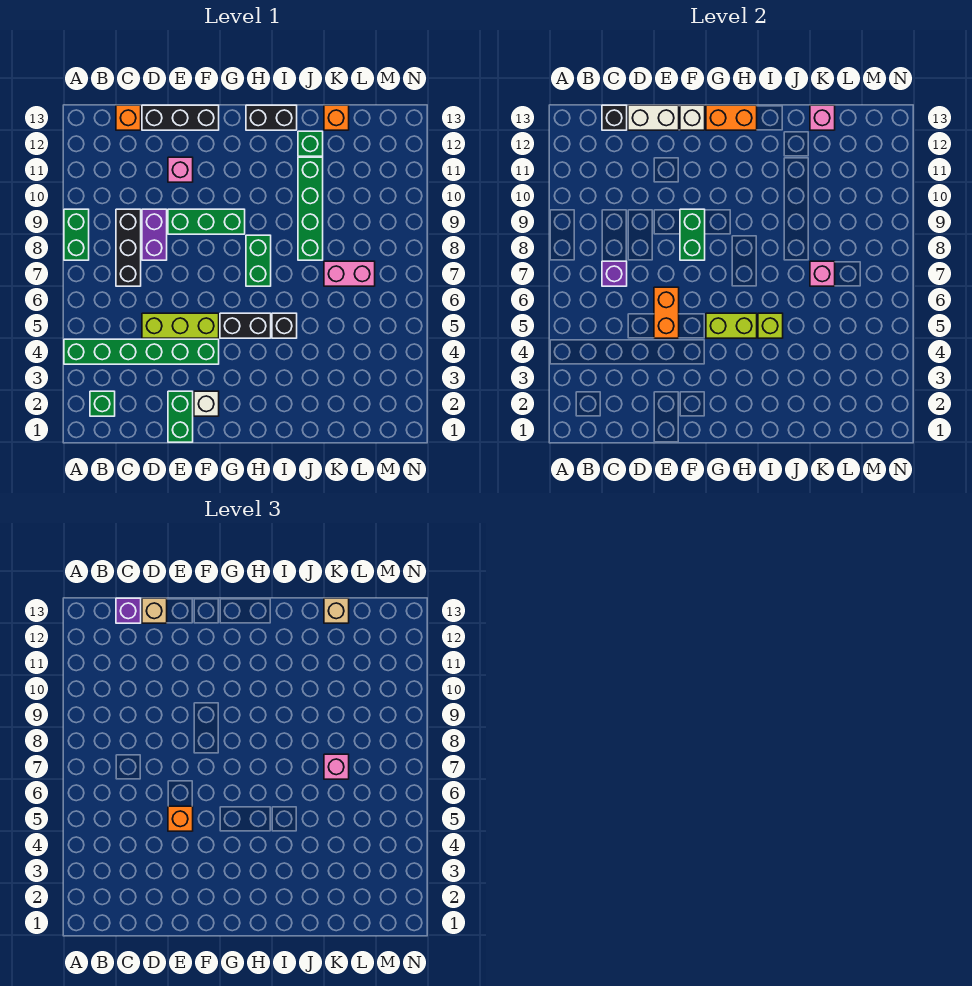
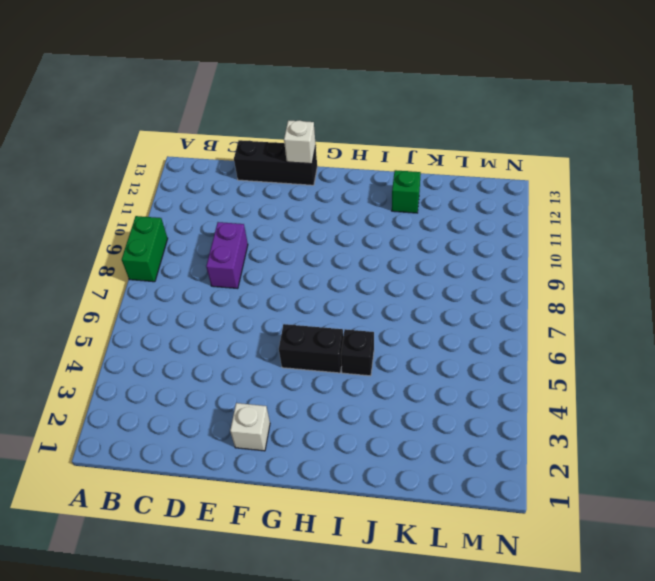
none -> green 1x6 brick [64,339,219,364]
none -> green 1x1 brick [90,391,115,416]
none -> black 1x3 brick [116,209,141,286]
none -> orange 1x1 brick [116,105,141,130]

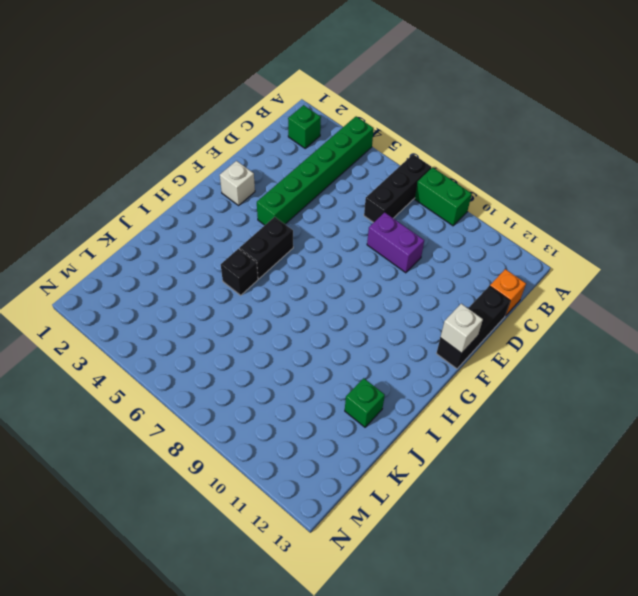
black 1x3 brick [364,154,431,223] -> black 1x3 brick turned to [116,209,141,286]
none -> lime 1x3 brick [142,313,219,338]
none -> green 1x2 brick [168,391,193,442]
none -> green 1x3 brick [168,209,245,234]
none -> pink 1x1 brick [168,157,193,182]

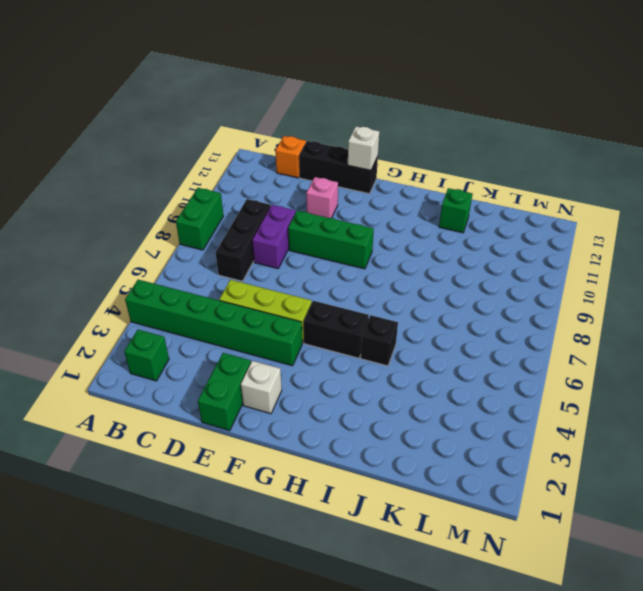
none -> green 1x2 brick [246,235,271,286]
none -> black 1x2 brick [246,105,297,130]
none -> green 1x4 brick [298,157,323,260]
none -> pink 1x2 brick [324,261,375,286]

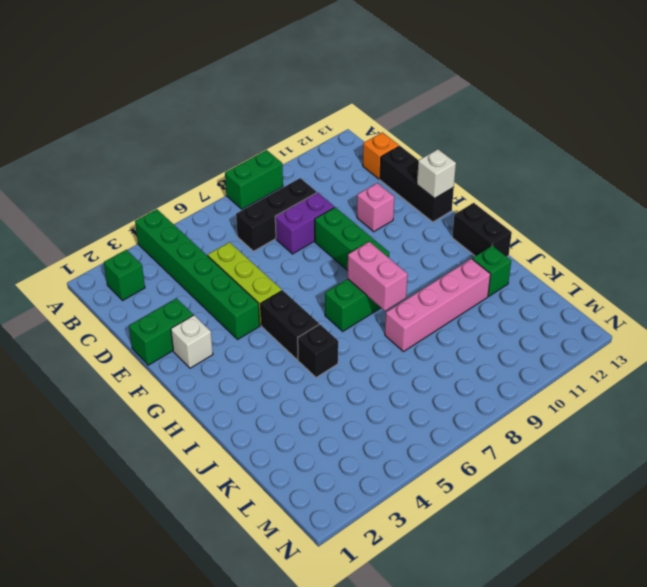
pink 1x2 brick [348,242,408,311] -> pink 1x2 brick moved to [324,261,375,286]
pink 1x4 brick [385,259,491,352] -> green 1x4 brick [298,157,323,260]
none -> orange 1x1 brick [324,105,349,130]
none -> purple 1x1 brick [602,261,627,286]
none -> black 1x1 brick [602,105,627,130]
none -> white 1x2 brick [628,105,679,130]

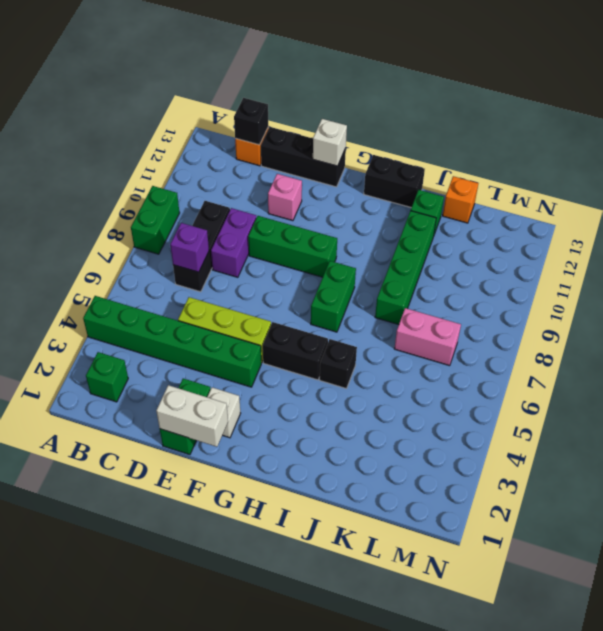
white 1x2 brick [156,385,228,447] -> white 1x2 brick moved to [628,105,679,130]
none -> orange 1x2 brick [654,287,679,338]
none -> green 1x2 brick [680,209,705,260]
none -> lime 1x2 brick [706,313,757,338]
none -> orange 1x2 brick [706,105,757,130]

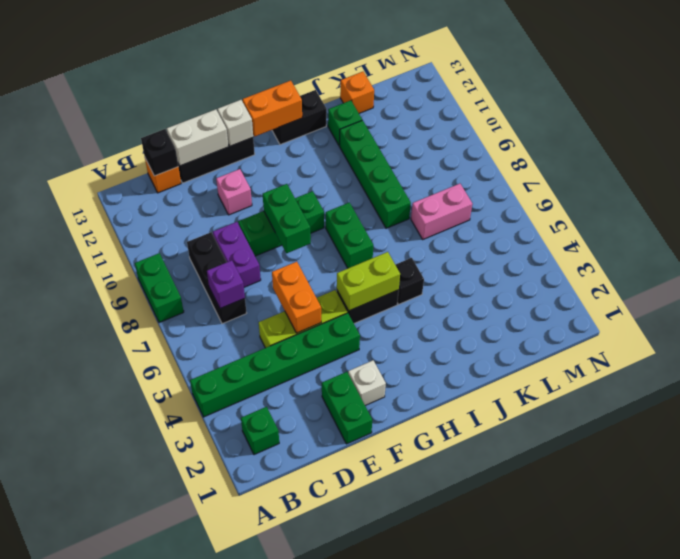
none -> lime 1x1 brick [758,313,783,338]
none -> pink 1x1 brick [810,261,835,286]
none -> pink 1x1 brick [810,105,835,130]
none -> purple 1x1 brick [116,598,141,623]

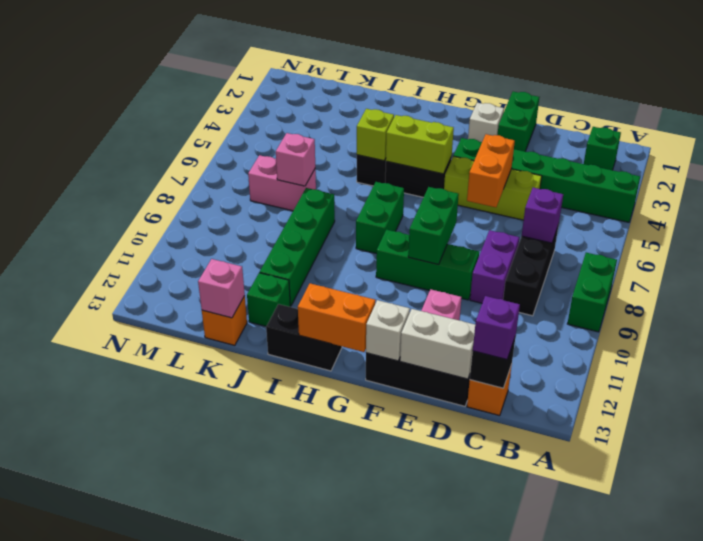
none -> tan 1x1 brick [142,598,167,623]
none -> orange 1x1 brick [168,806,193,831]
none -> pink 1x1 brick [324,754,349,779]
none -> tan 1x1 brick [324,598,349,623]

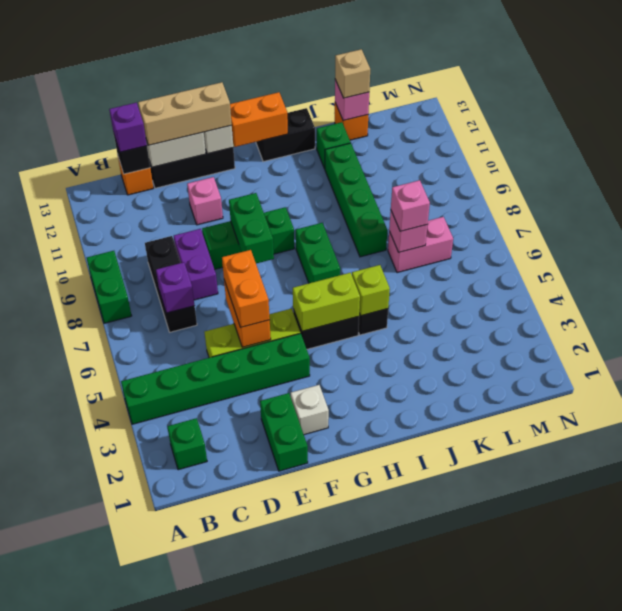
tan 1x3 brick [138,82,232,145] -> tan 1x1 brick [142,598,167,623]
orange 1x2 brick [222,250,270,327] -> orange 1x1 brick [168,806,193,831]

